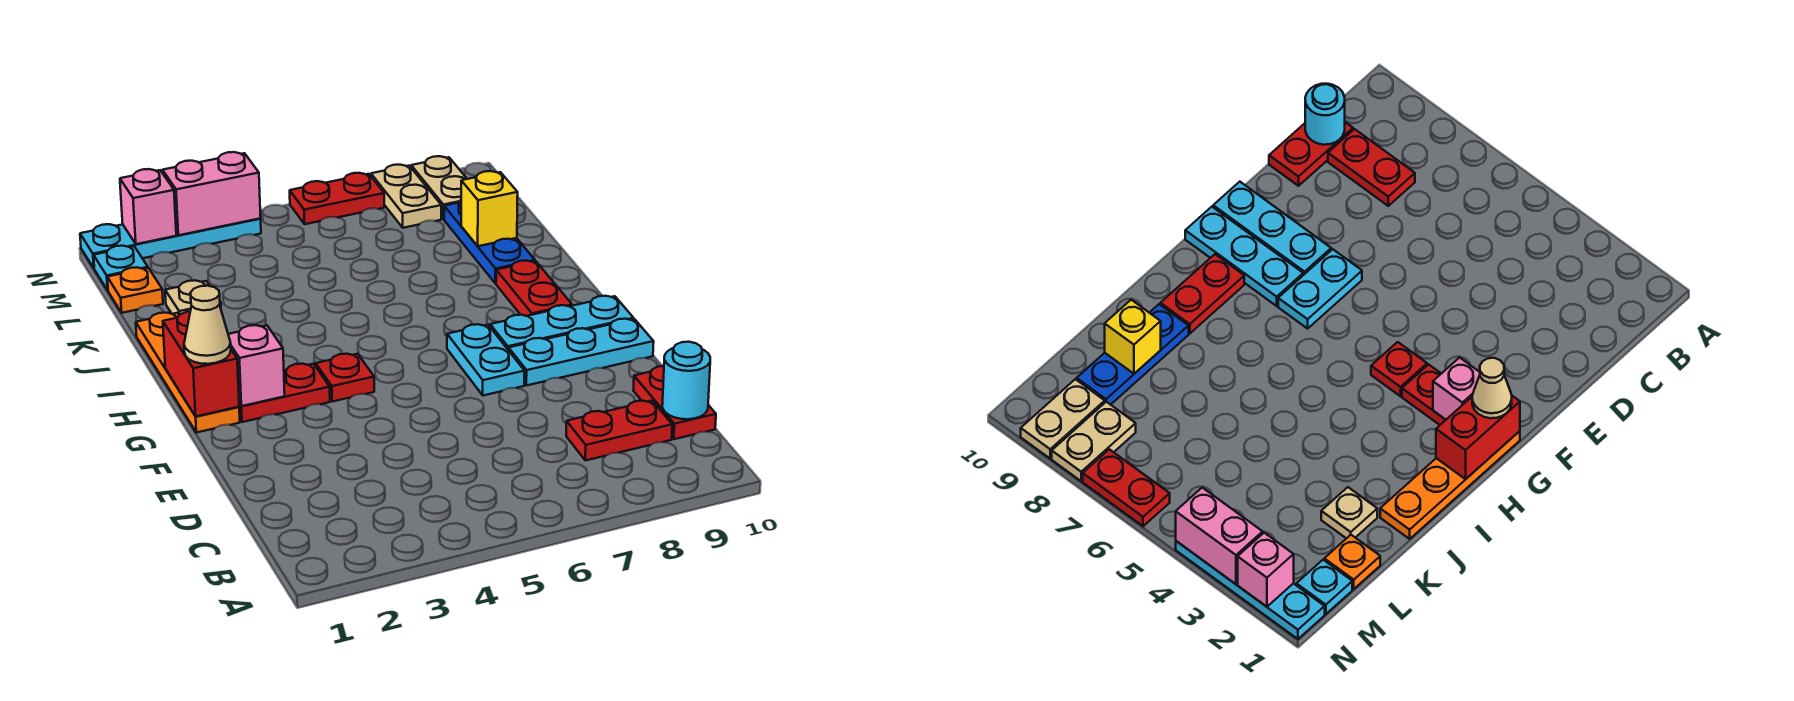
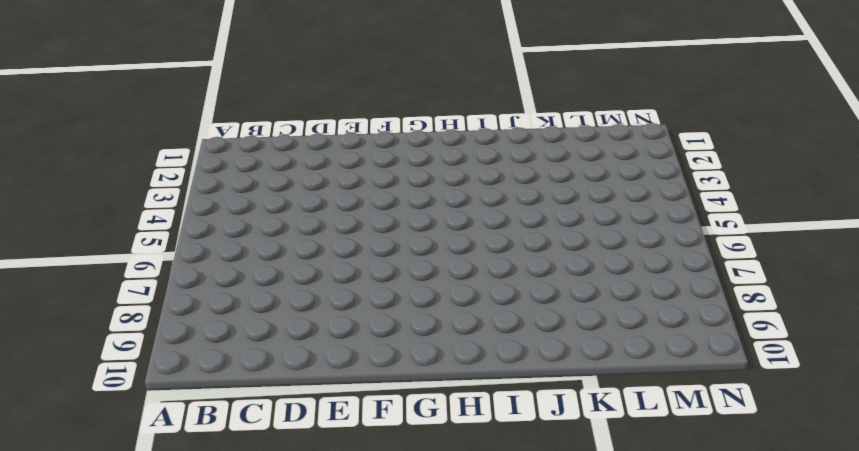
none -> red 1x2 plate [566,401,672,461]
none -> red 1x2 plate [633,366,716,439]
none -> cyan 1x2 plate [447,324,524,395]

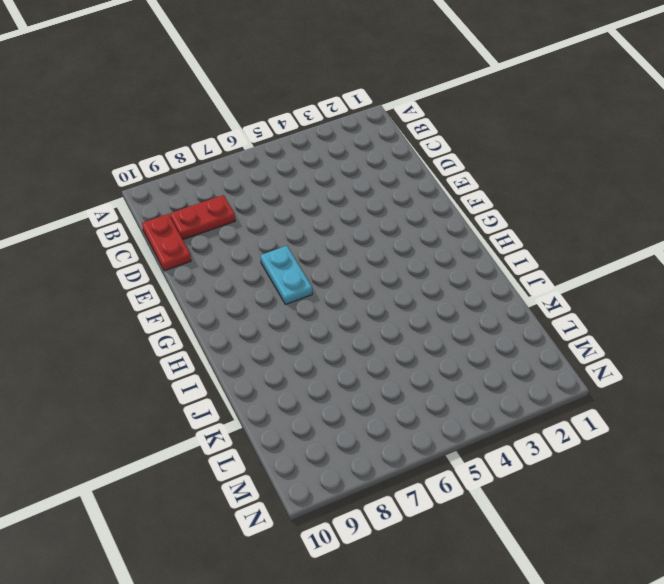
none -> cyan 1x3 plate [509,319,654,385]
none -> orange 1x4 plate [136,313,240,433]
none -> red 1x2 plate [239,364,330,422]

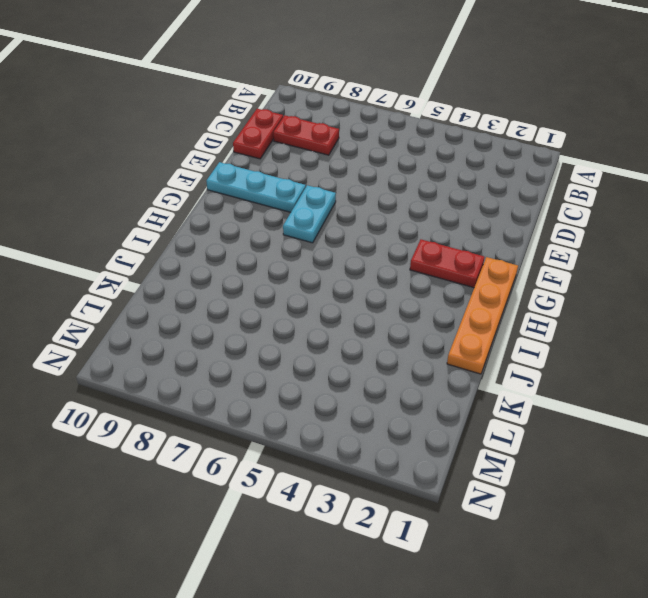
none -> red 1x1 plate [316,354,374,402]
none -> cyan 1x3 plate [490,296,634,350]
none -> red 1x2 plate [496,260,572,316]

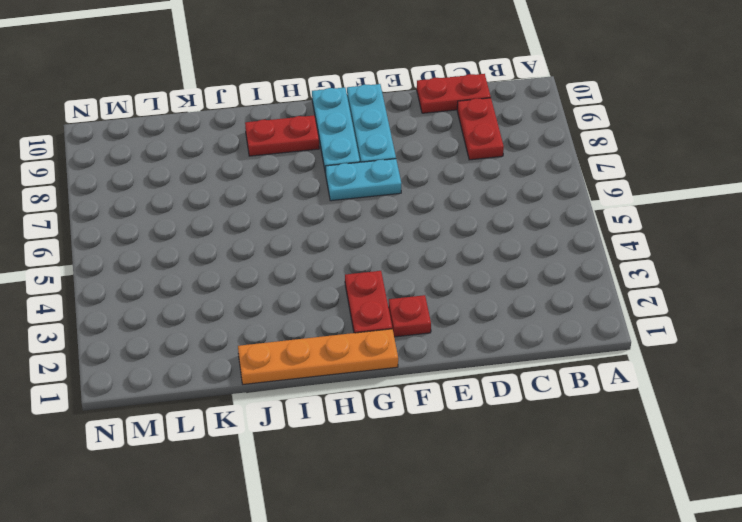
red 1x1 plate [389,295,431,337] -> red 1x1 plate moved to [316,354,374,402]
none -> blue 1x3 plate [444,200,535,283]
none -> tan 1x1 plate [165,280,221,315]
none -> orange 1x1 plate [107,267,163,313]

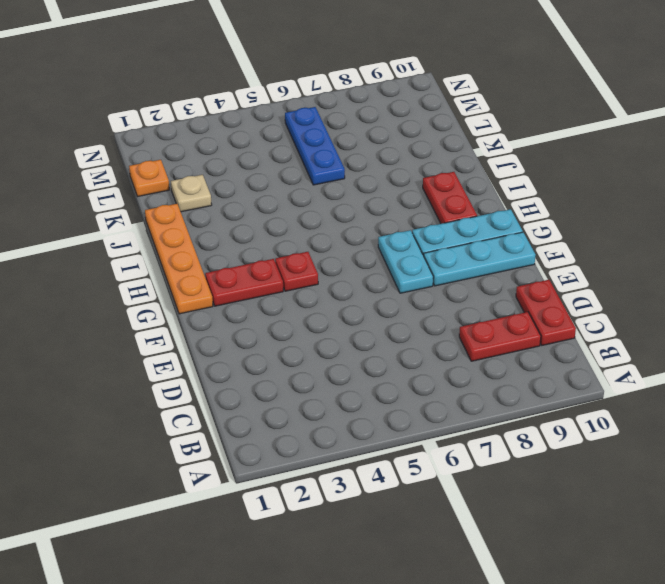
blue 1x3 plate [285,107,345,185] -> blue 1x3 plate moved to [444,200,535,283]
none -> cyan 1x1 plate [94,246,148,290]
none -> tan 1x2 plate [371,165,441,228]
none -> tan 1x2 plate [411,156,467,219]

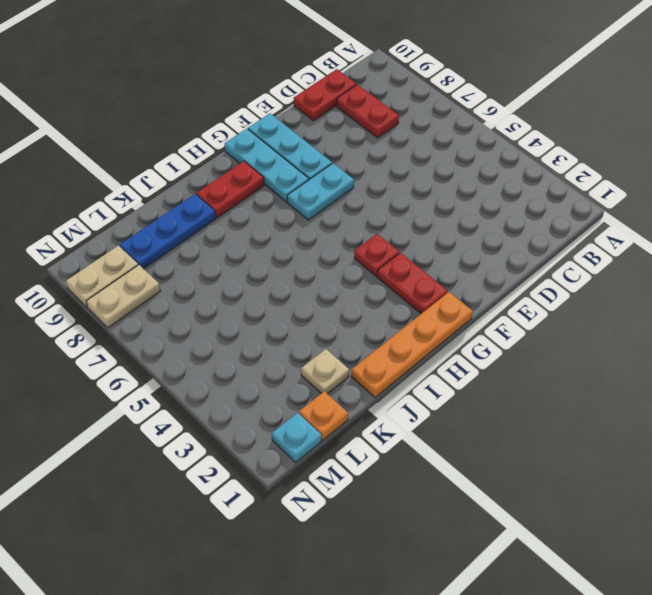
none -> cyan 1x4 plate [80,219,261,268]
none -> red 1x2 plate [290,173,384,224]
none -> cyan 1x1 round brick [662,342,710,419]

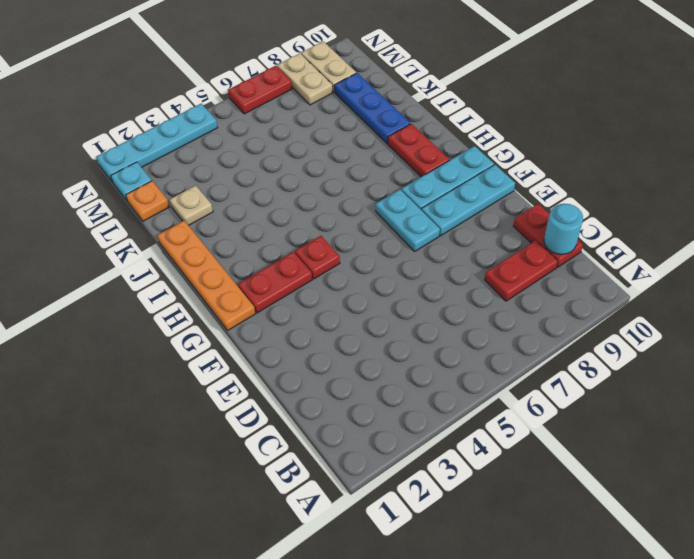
none -> red 1x2 brick [163,312,239,416]
none -> pink 1x1 brick [228,325,285,406]
none -> yellow 1x1 brick [461,171,518,246]

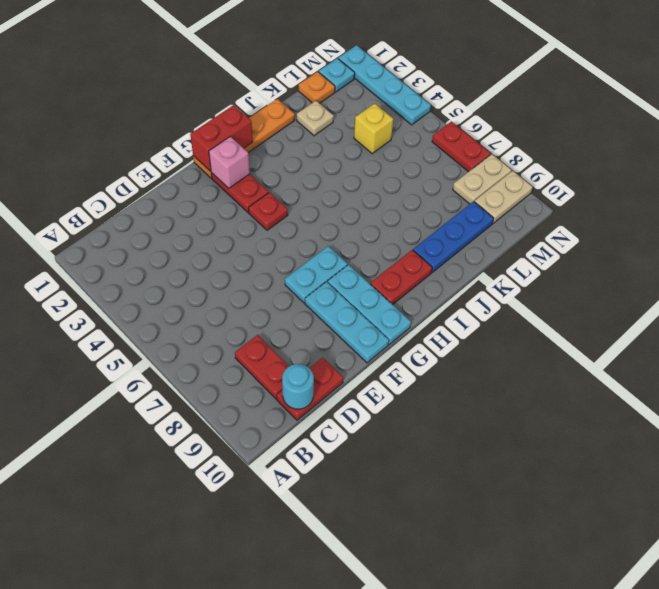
yellow 1x1 brick [354,103,393,154] -> yellow 1x1 brick moved to [461,171,518,246]
none -> pink 1x1 brick [120,169,176,244]
none -> pink 1x2 brick [162,152,261,235]
none -> tan 1x1 cone [184,286,231,364]

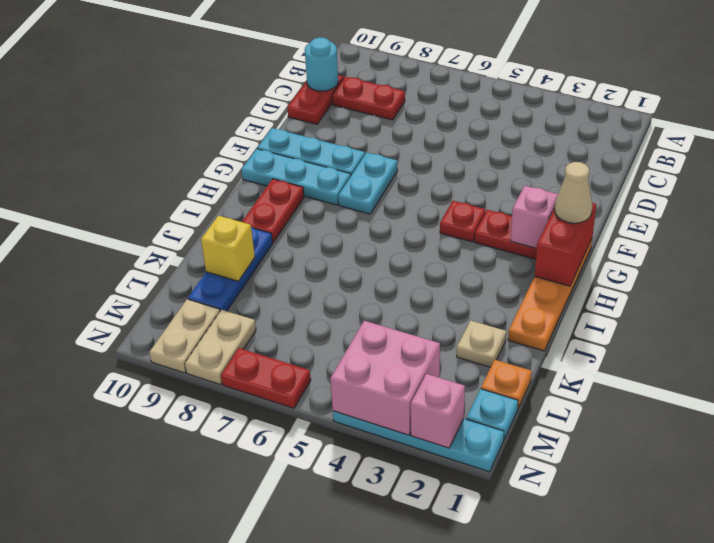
pink 2x2 brick [330,321,440,435] -> pink 1x2 brick [162,152,261,235]

